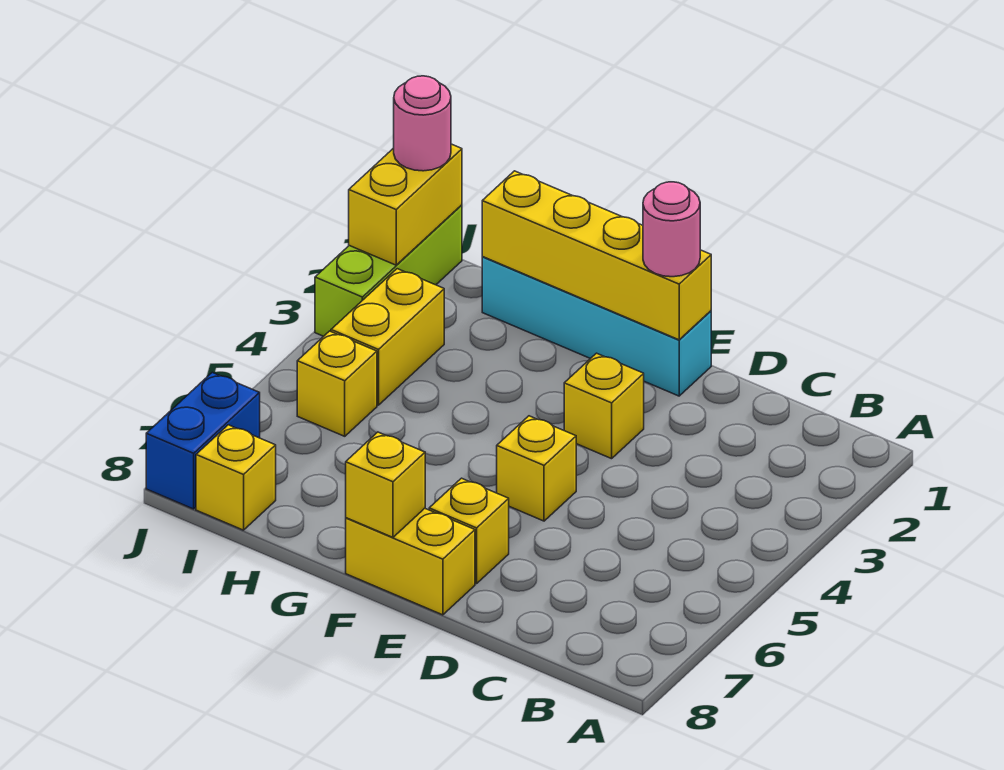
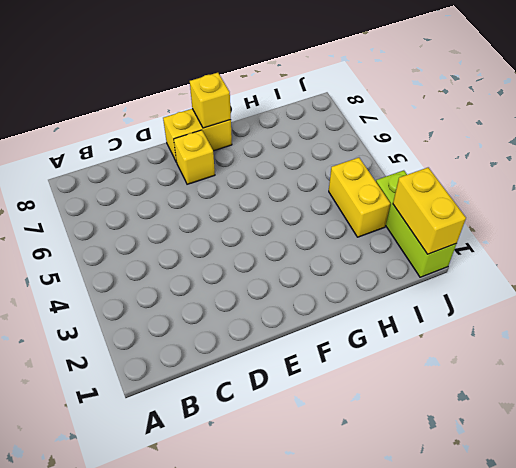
none -> cyan 1x4 brick [482,257,711,396]
none -> yellow 1x1 brick [564,353,644,459]
none -> yellow 1x1 brick [497,416,576,521]

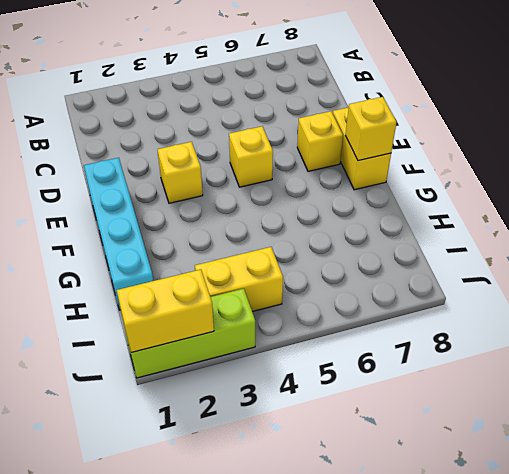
none -> yellow 1x1 brick [297,331,377,436]
none -> yellow 1x1 brick [196,425,276,530]
none -> blue 1x2 brick [146,372,260,509]

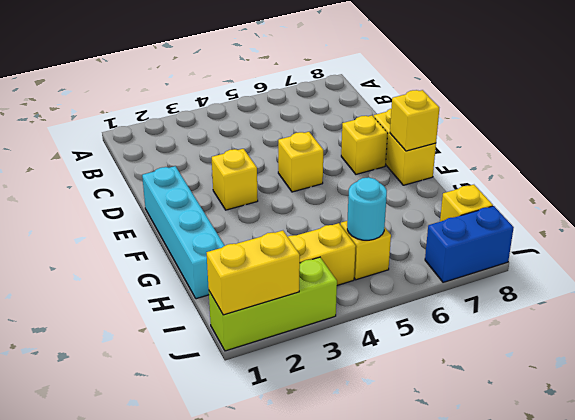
cyan 1x1 round brick [347,177,387,240] -> none
none -> yellow 1x4 brick [482,171,711,340]
none -> pink 1x1 round brick [643,182,700,277]
none -> pink 1x1 round brick [394,76,451,171]

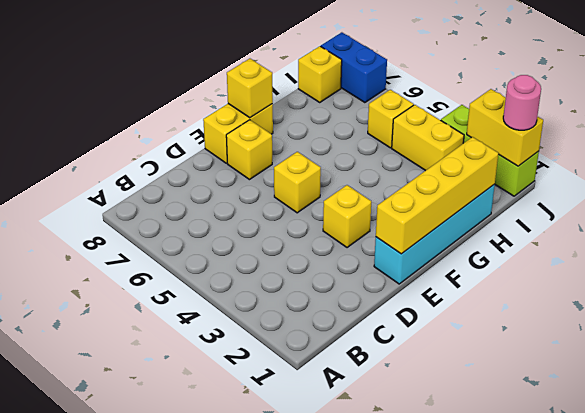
none -> pink 1x1 round brick [643,182,700,277]

